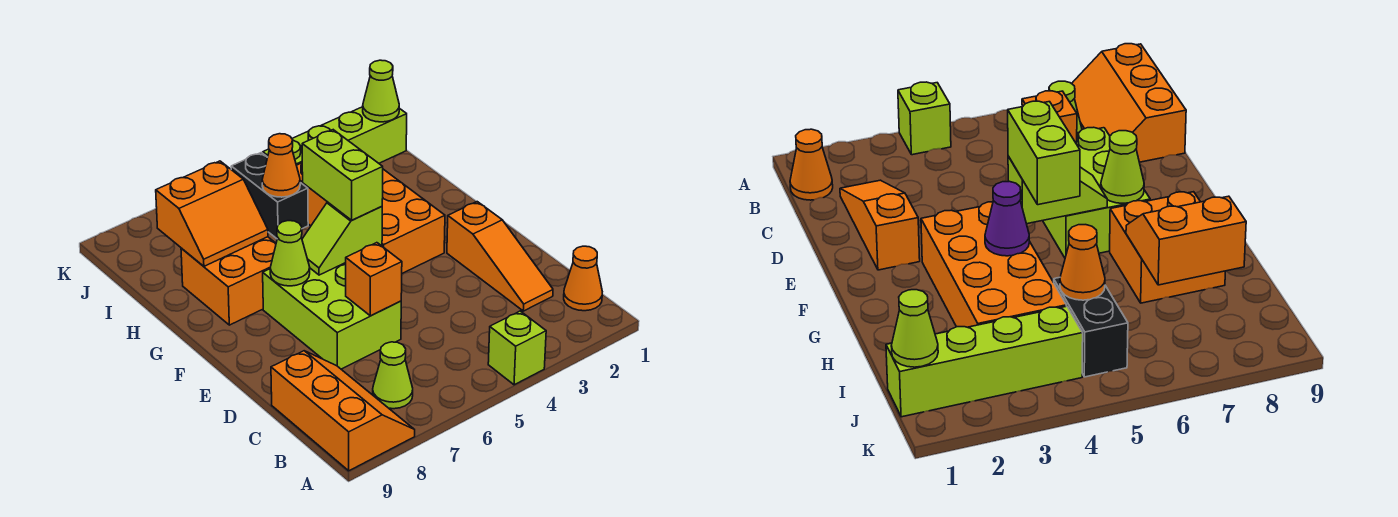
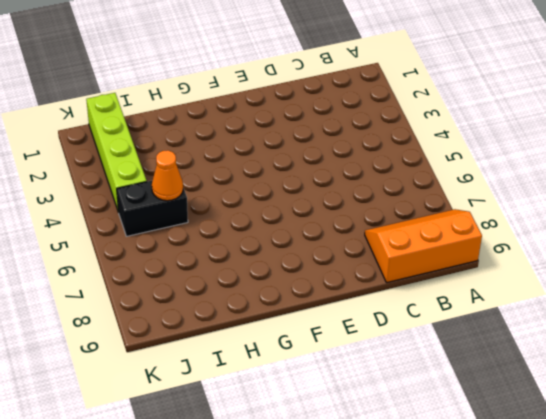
none -> lime 1x1 brick [488,311,546,385]
none -> orange 1x1 cone [564,246,602,311]
none -> lime 1x1 cone [373,342,413,409]

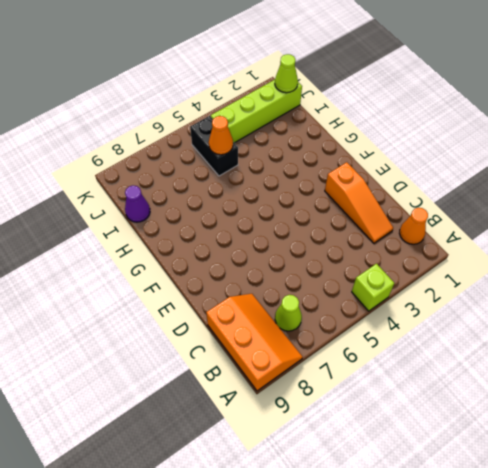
purple 1x1 cone [125,186,150,222] -> purple 1x1 cone moved to [985,181,1029,256]
none -> lime 2x3 brick [263,263,401,369]
none -> orange 2x4 brick [297,163,445,273]
none -> orange 2x2 brick [181,237,276,325]

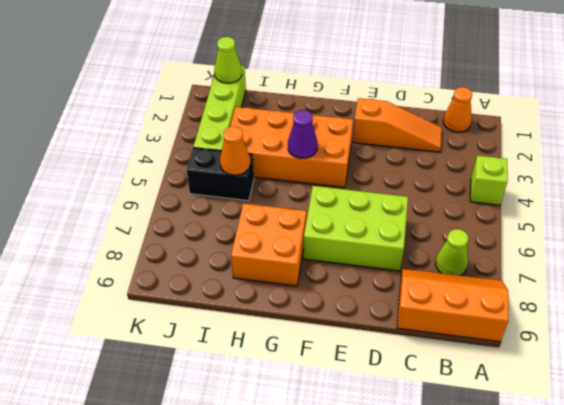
none -> orange 1x1 brick [346,243,402,316]
none -> lime 1x2 slope [302,202,382,275]
none -> lime 1x1 cone [270,221,310,286]

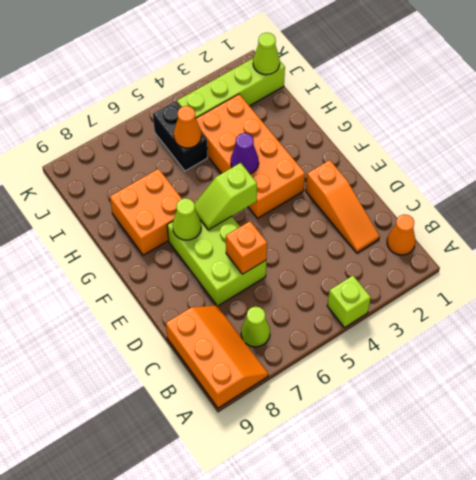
none -> orange 2x2 slope [156,161,268,266]
none -> lime 1x2 brick [302,130,383,220]

